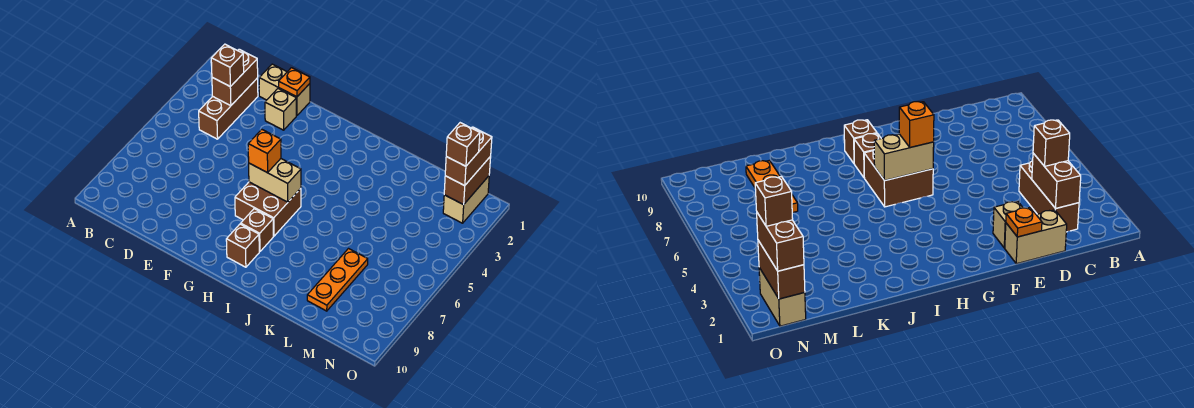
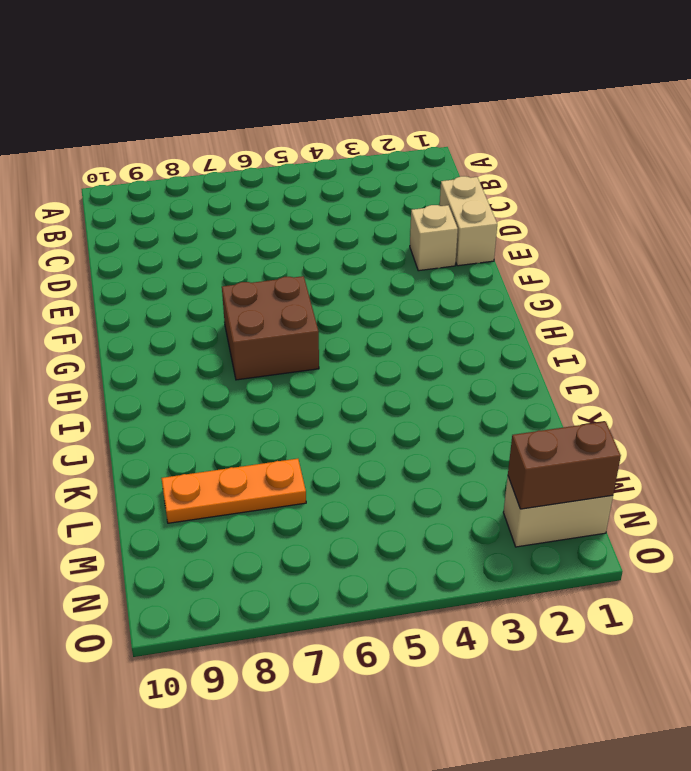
none -> brown 1x3 brick [199,78,258,139]
none -> brown 1x1 brick [241,209,273,252]
none -> brown 1x1 brick [226,224,259,267]

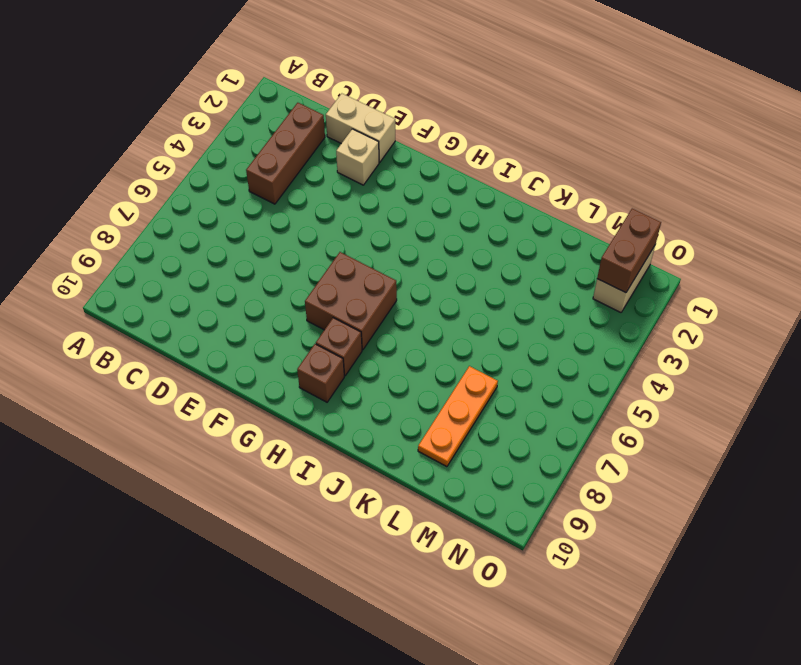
none -> brown 1x2 brick [212,49,258,106]
none -> orange 1x1 plate [279,68,310,97]
none -> tan 1x2 brick [249,159,301,202]

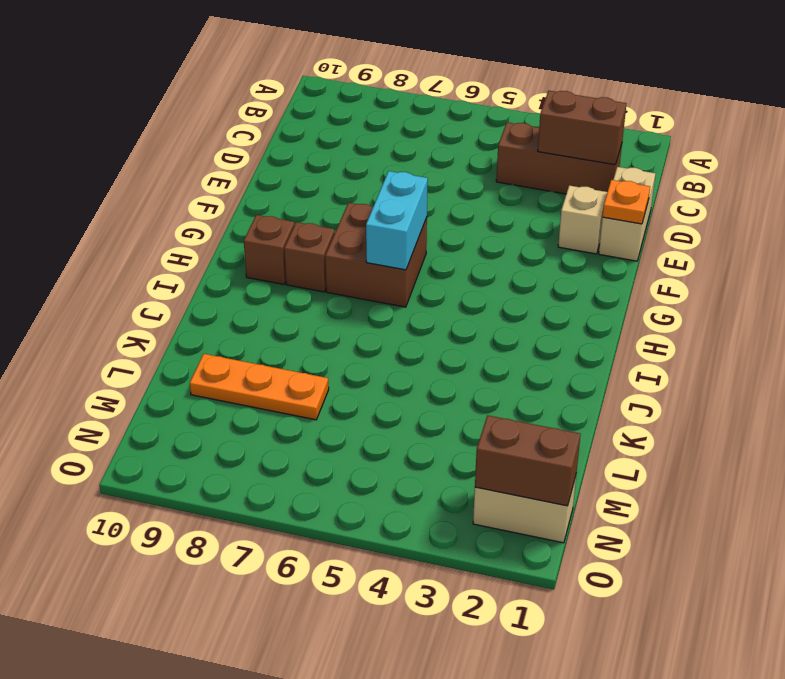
cyan 1x2 brick [366,171,428,270] -> tan 1x2 brick [249,159,301,202]
none -> brown 1x1 brick [211,44,244,87]
none -> orange 1x1 brick [248,129,281,173]
none -> brown 1x2 brick [445,127,492,186]

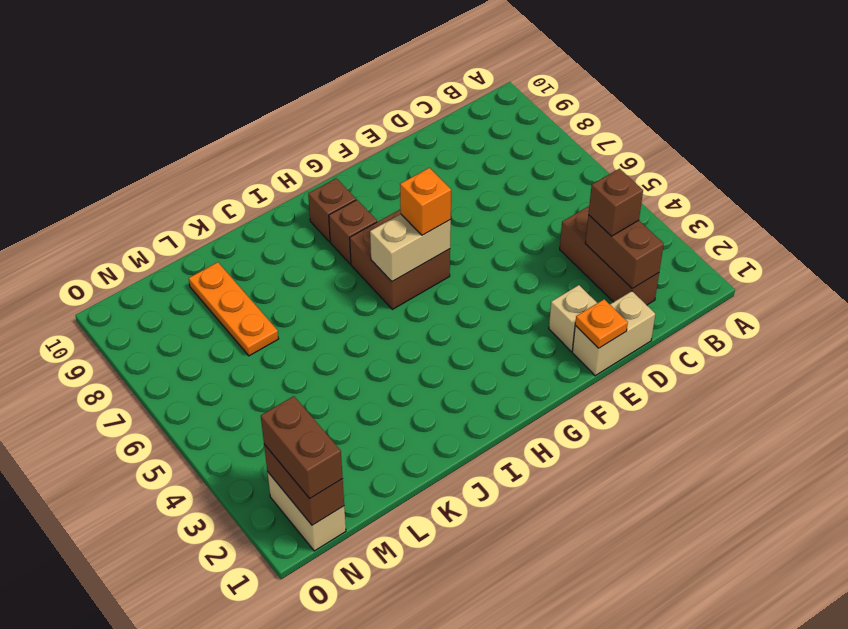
none -> brown 1x1 brick [446,123,480,166]

